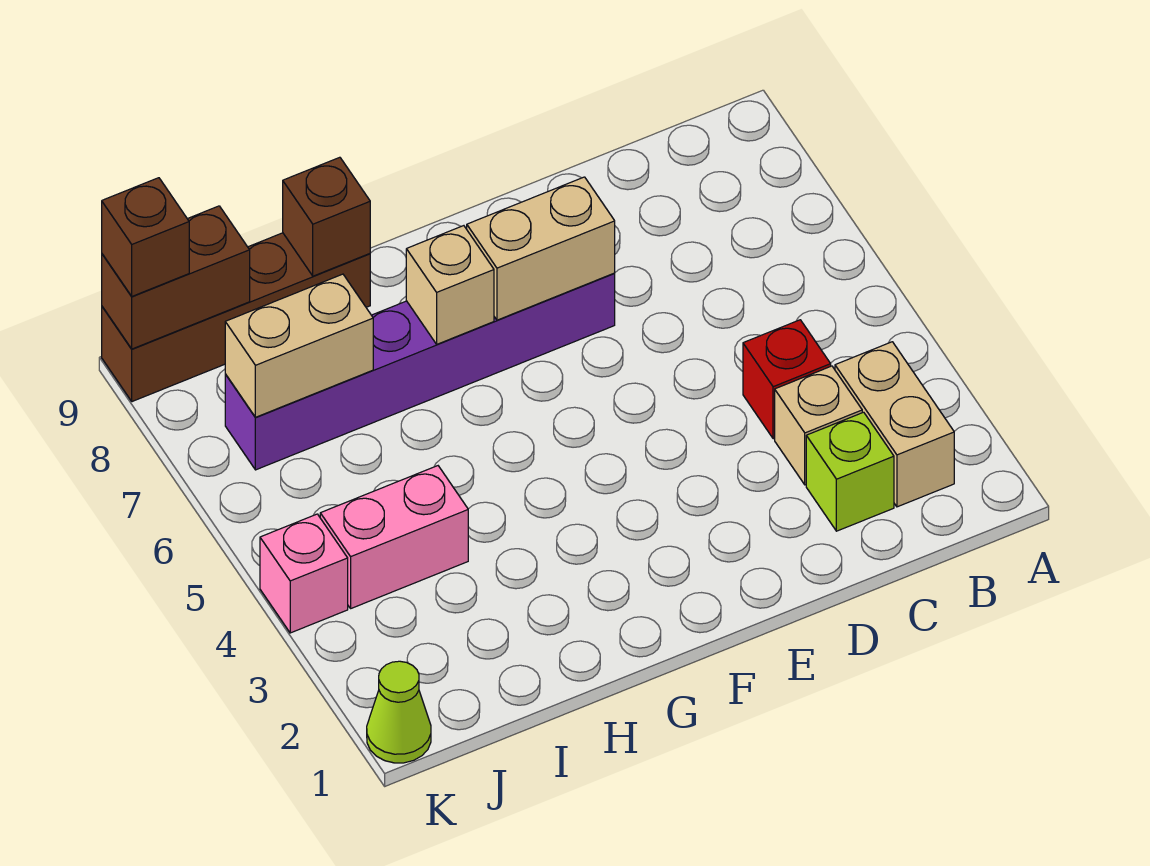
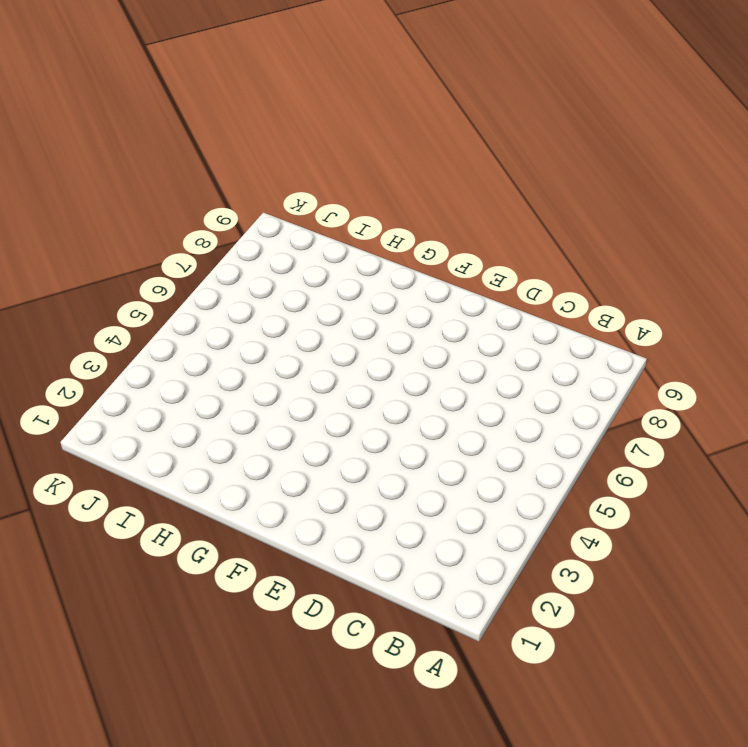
none -> tan 1x2 brick [835,342,954,507]
none -> lime 1x1 brick [806,412,894,531]
none -> tan 1x1 brick [775,366,862,485]

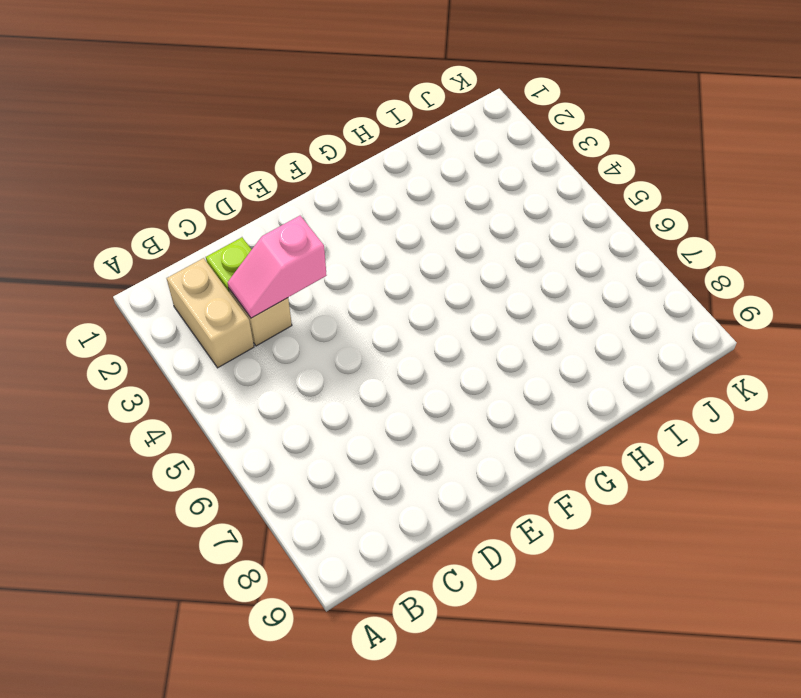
pink 1x2 slope [228,216,327,318] -> none
none -> red 1x1 brick [743,320,831,439]
none -> purple 1x6 brick [225,273,615,470]
none -> brown 1x4 brick [102,233,370,402]

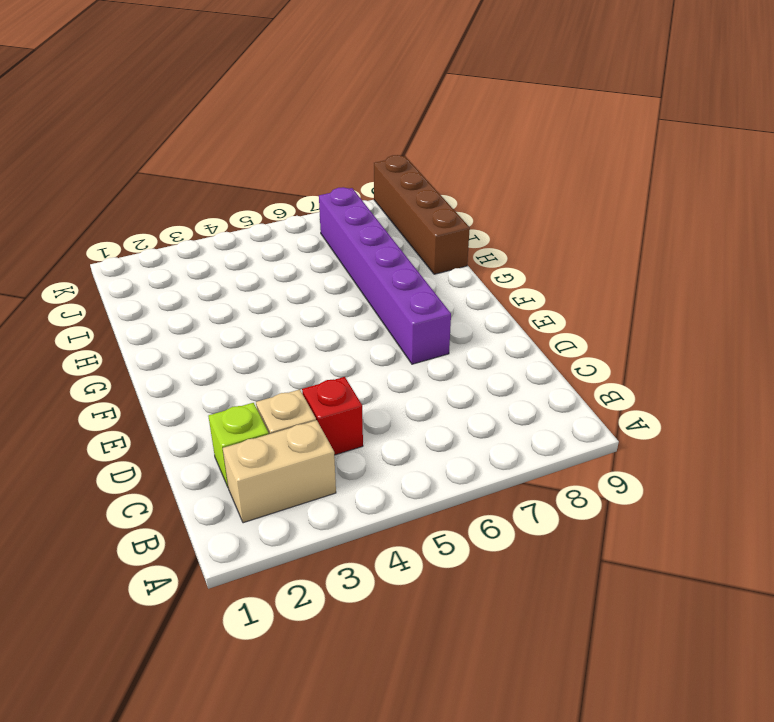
none -> pink 1x2 brick [320,466,468,608]
none -> lime 1x1 cone [367,661,431,763]
none -> pink 1x1 brick [260,514,348,633]

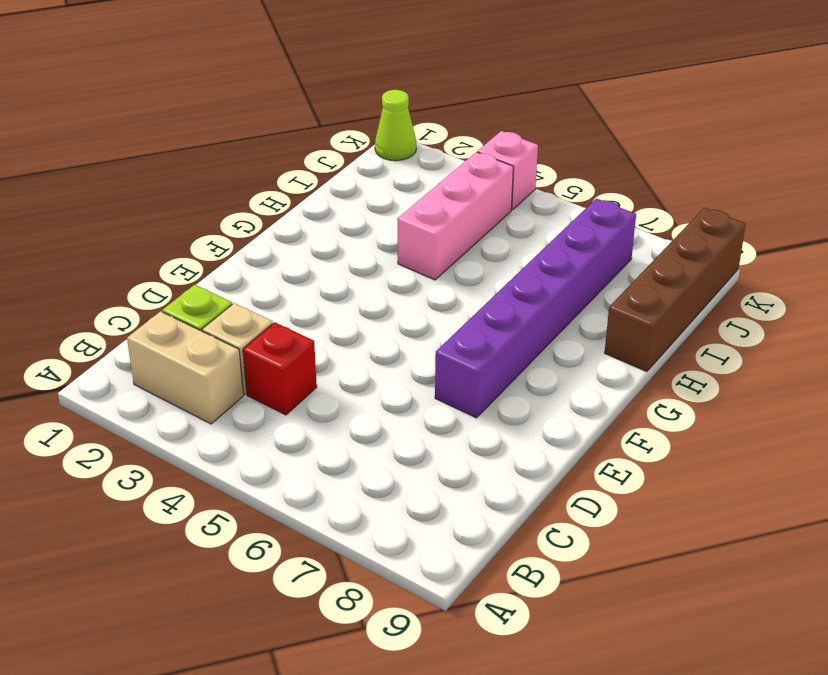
pink 1x3 brick [397,152,513,280] -> pink 1x2 brick [320,466,468,608]
none -> tan 1x2 brick [467,177,615,320]
none -> tan 1x1 brick [406,226,494,344]
none -> brown 1x1 brick [283,157,370,276]

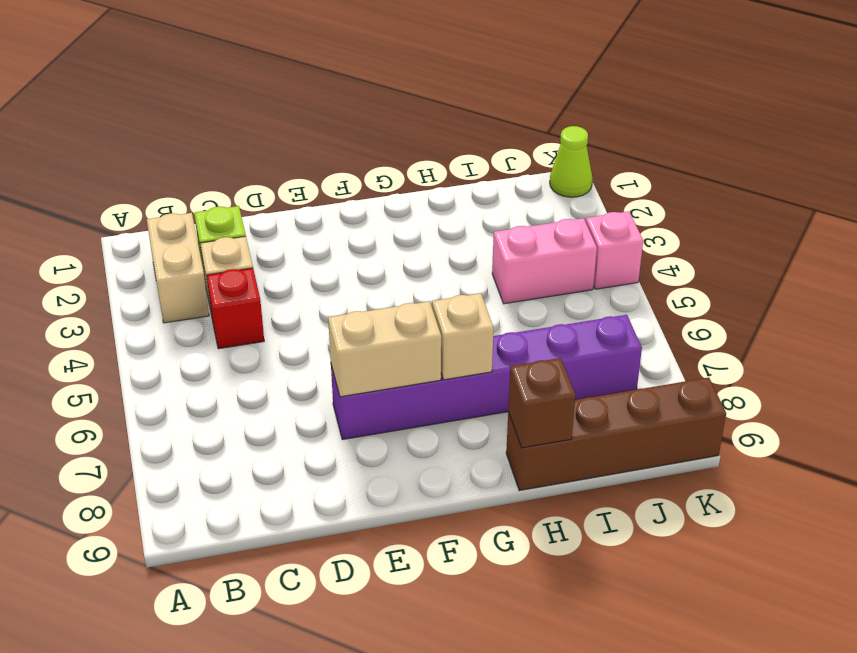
none -> tan 1x2 brick [225,274,373,417]
none -> brown 1x2 brick [102,206,250,349]
none -> brown 1x1 brick [102,178,189,296]

